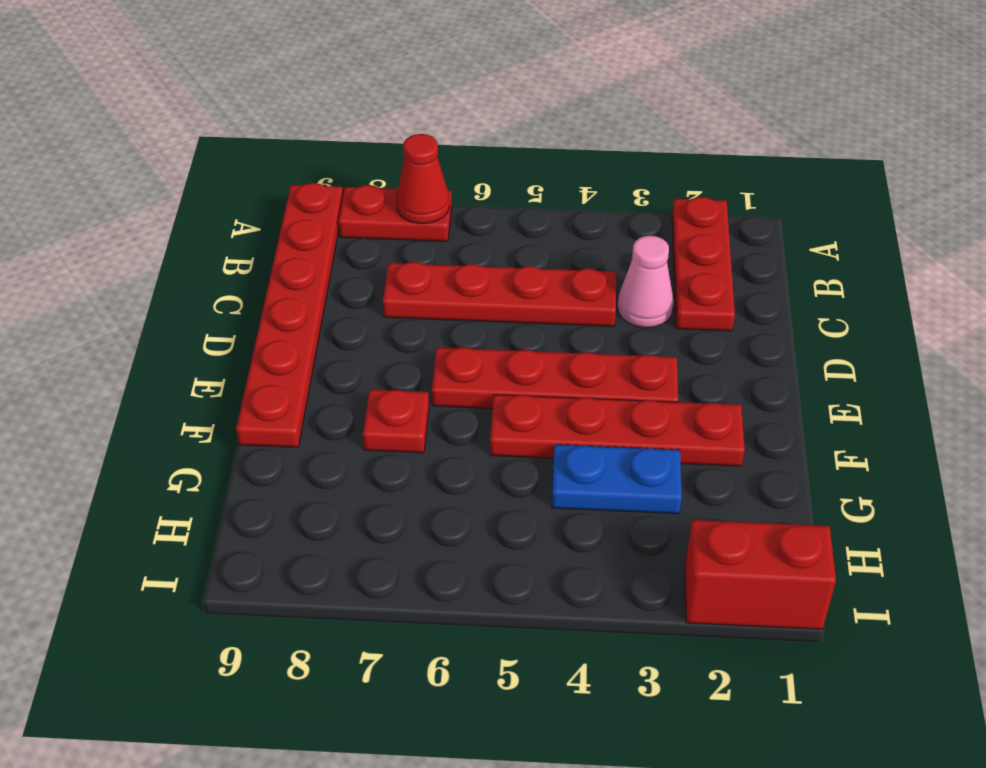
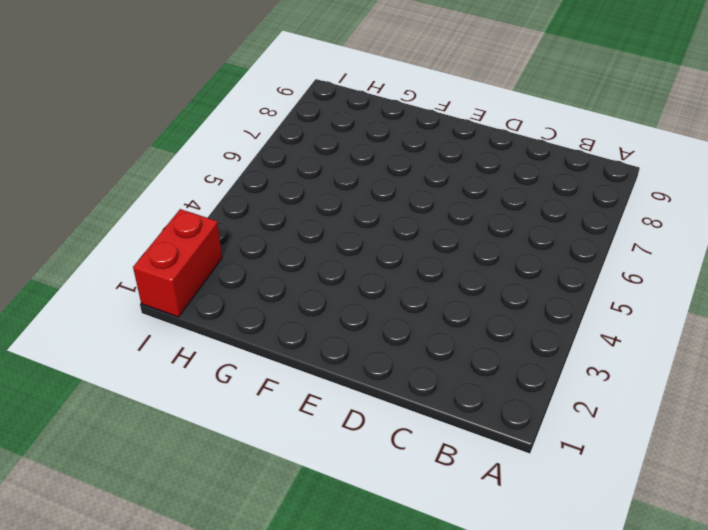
none -> red 1x3 plate [672,197,735,331]
none -> red 1x2 plate [339,185,452,241]

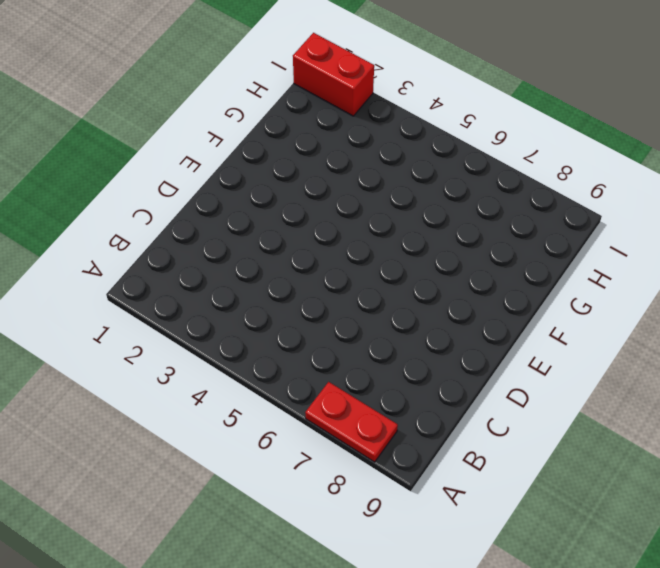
none -> red 1x3 plate [672,197,735,331]
none -> red 1x6 plate [236,183,343,447]

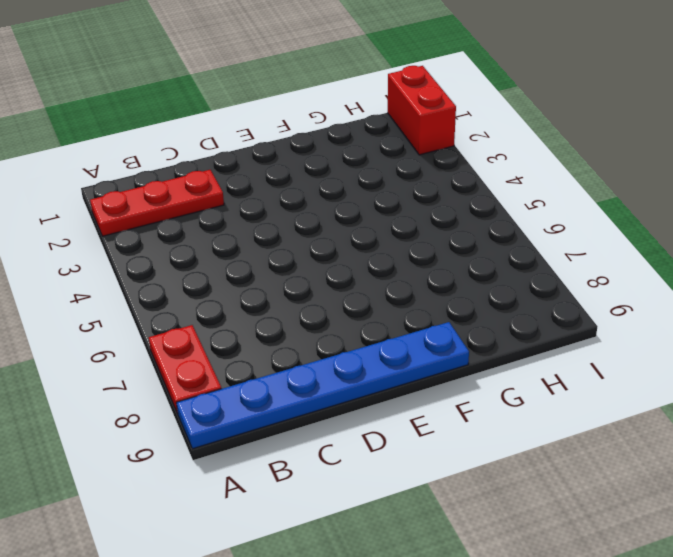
blue 1x6 plate [176,322,469,449] -> red 1x6 plate [236,183,343,447]
none -> pink 1x1 cone [617,236,674,328]
none -> red 1x4 plate [383,262,616,326]

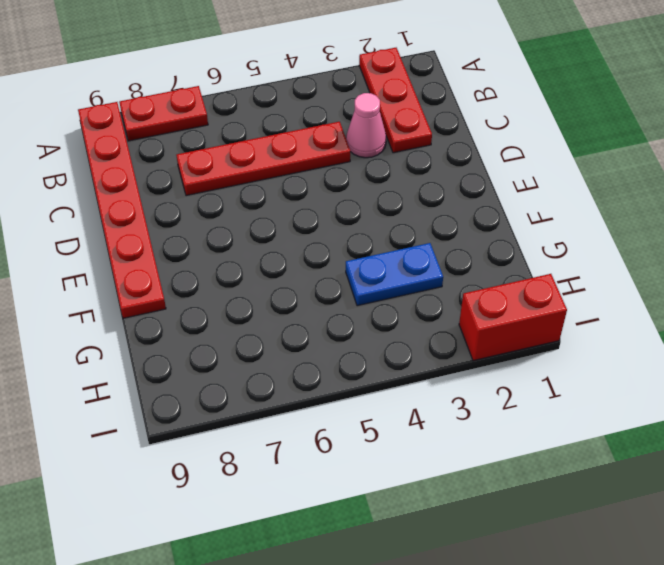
none -> red 1x4 plate [432,347,678,409]
none -> red 1x4 plate [490,395,745,466]

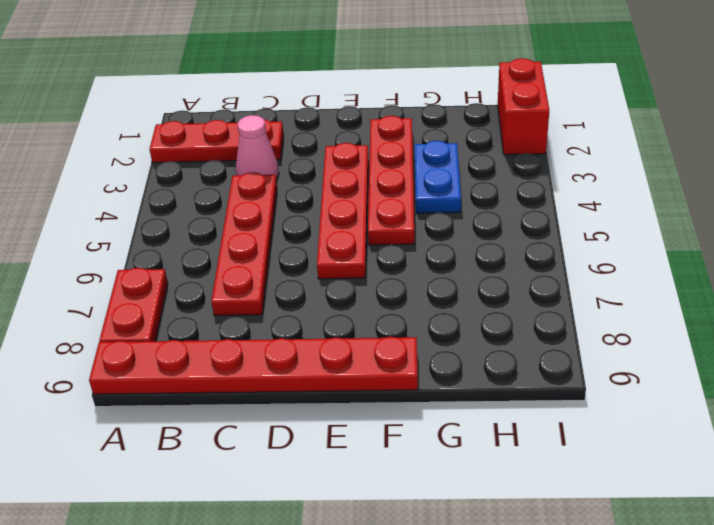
none -> red 1x1 plate [363,390,429,453]
none -> red 1x1 cone [396,134,449,224]

